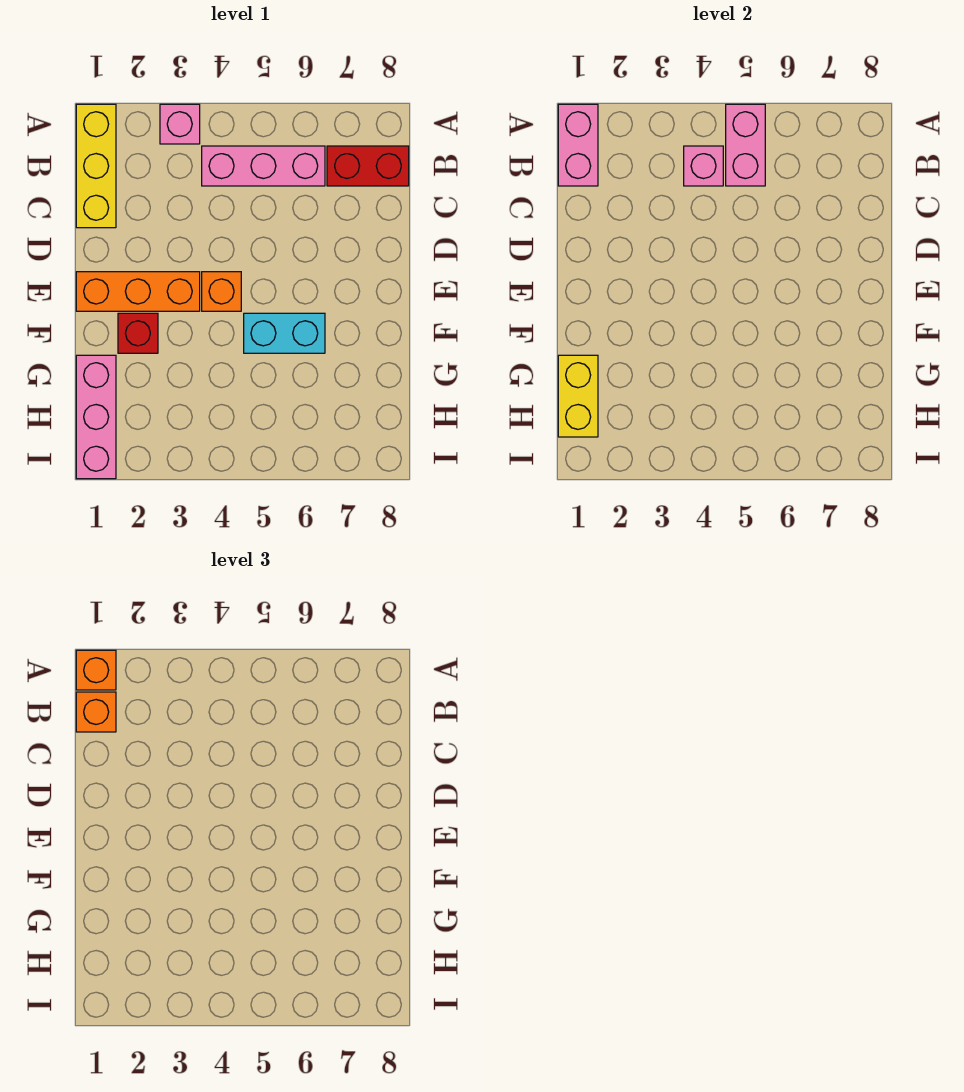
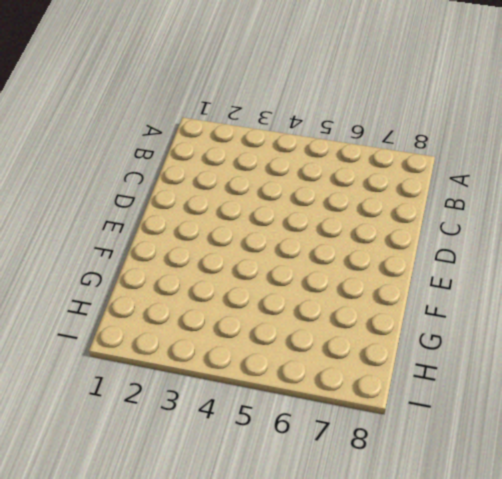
none -> yellow 1x3 brick [76,104,116,228]
none -> pink 1x1 brick [160,104,200,144]
none -> pink 1x3 brick [202,146,325,186]

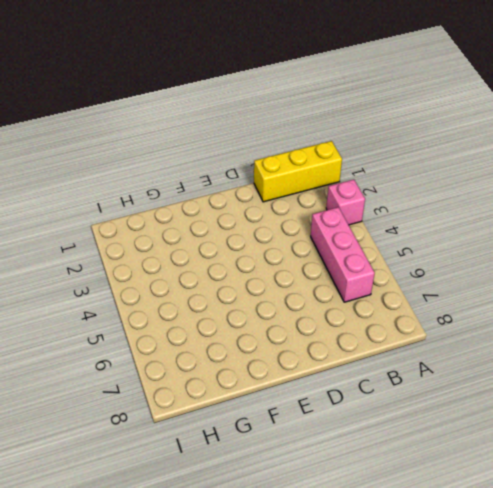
none -> red 1x2 brick [327,146,409,186]
none -> orange 1x3 brick [76,272,200,311]
none -> orange 1x1 brick [202,272,241,311]

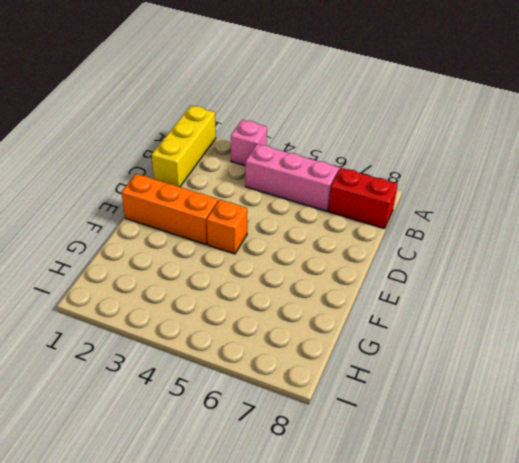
none -> red 1x1 brick [118,313,158,353]
none -> cyan 1x2 brick [244,313,325,353]
none -> pink 1x3 brick [76,355,116,479]

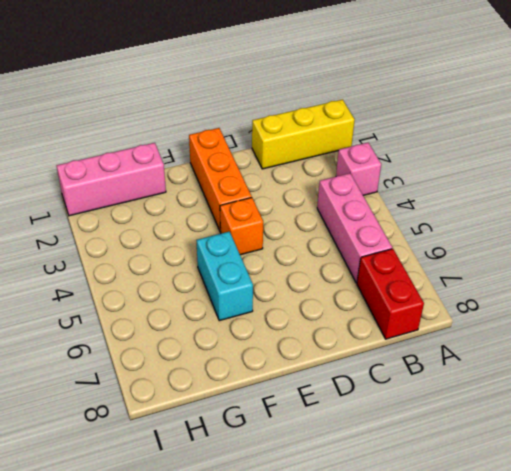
none -> red 1x1 brick [118,313,158,353]
none -> pink 1x2 brick [558,104,598,186]
none -> pink 1x2 brick [726,104,765,186]

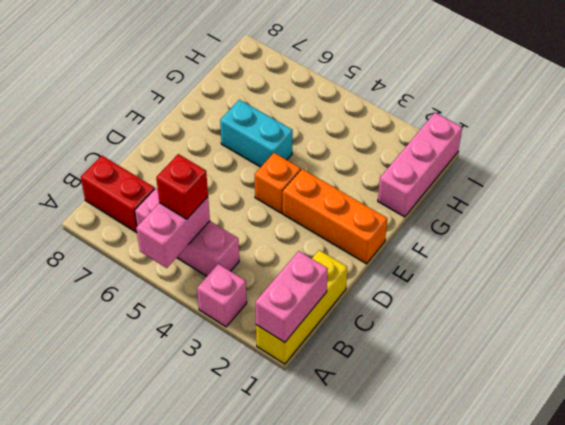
red 1x1 brick [156,154,208,219] -> red 1x1 brick moved to [118,313,158,353]
none -> pink 1x1 brick [684,146,723,186]
none -> yellow 1x2 brick [558,355,598,437]
none -> orange 1x1 brick [76,650,116,690]

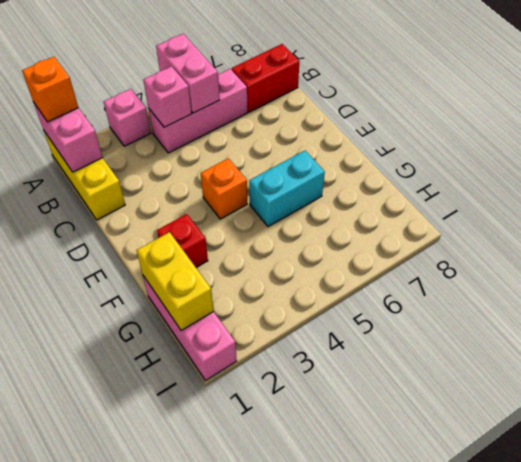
none -> orange 1x3 brick [76,272,200,311]
none -> orange 1x1 brick [76,692,116,732]

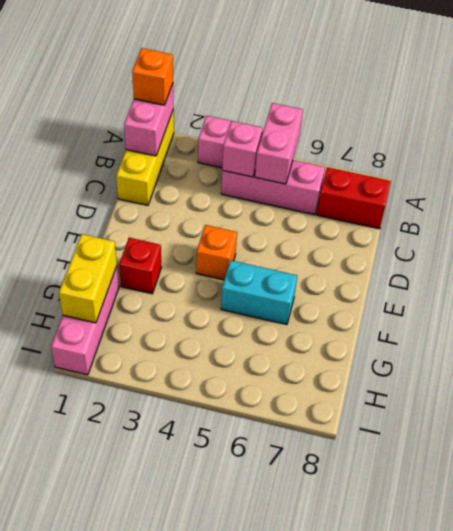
none -> orange 1x3 brick [76,272,200,311]
none -> orange 1x1 brick [76,692,116,732]

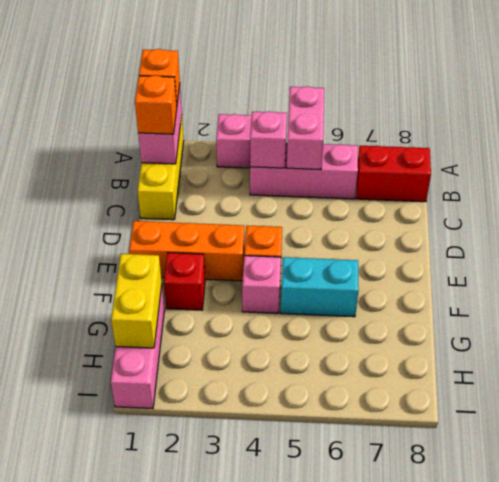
pink 1x1 brick [242,256,281,313] -> none

